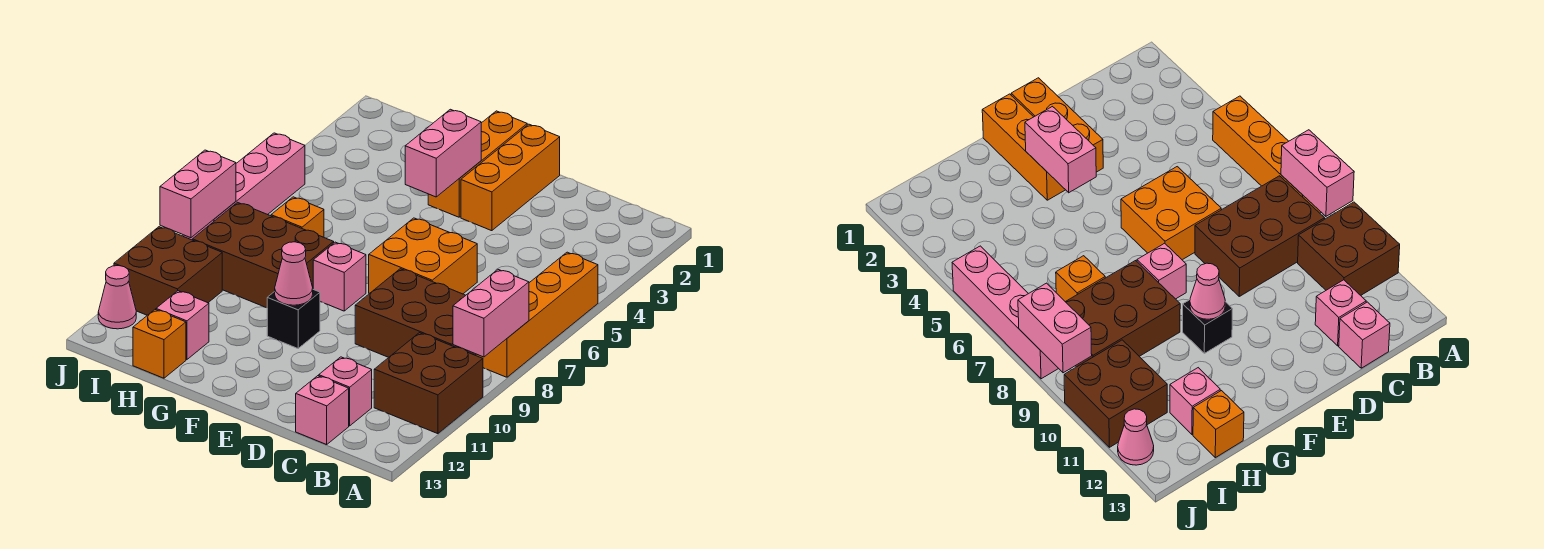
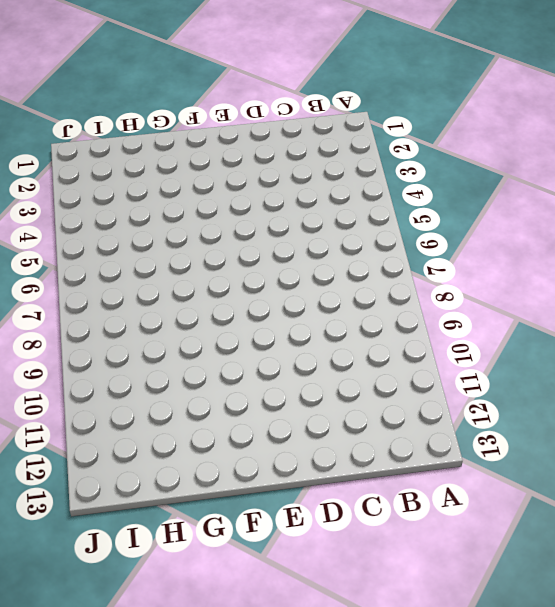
none -> orange 1x4 brick [476,252,598,377]
none -> brown 2x2 brick [374,333,483,434]
none -> brown 2x3 brick [355,269,476,357]

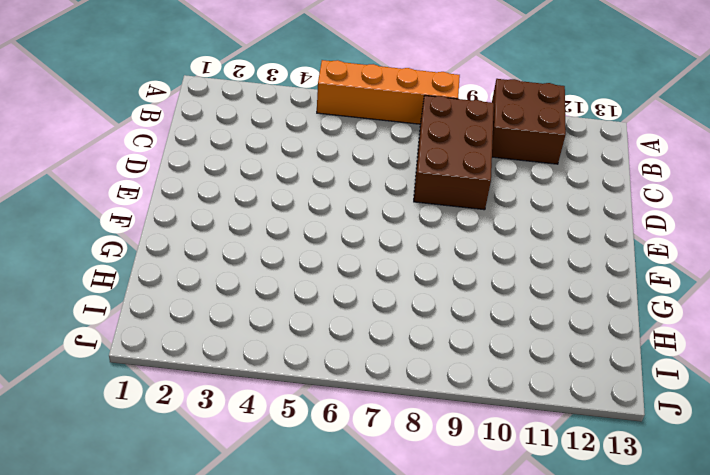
none -> pink 1x1 brick [319,357,372,426]
none -> pink 1x1 brick [296,376,349,445]
none -> orange 2x2 brick [369,218,477,294]

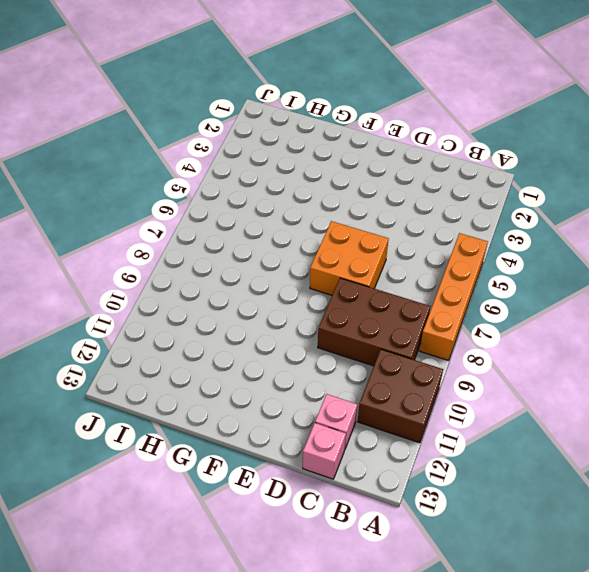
none -> orange 1x3 brick [461,124,560,231]
none -> orange 1x3 brick [428,111,527,217]
none -> pink 1x1 brick [313,242,366,311]

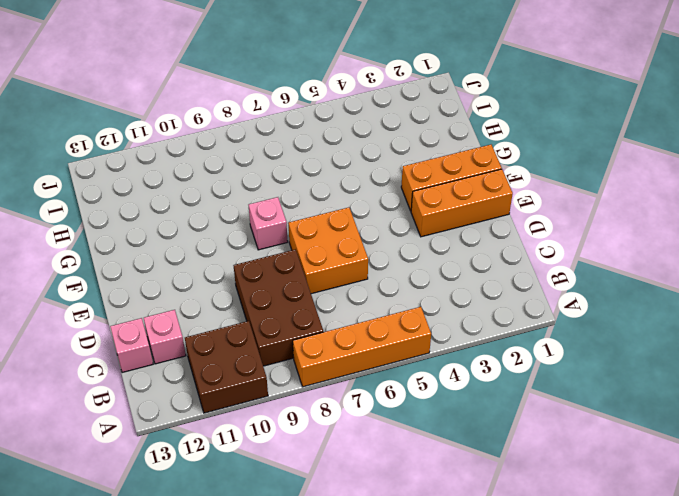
none -> black 1x1 brick [267,290,320,348]
none -> brown 2x3 brick [193,202,334,308]
none -> orange 1x1 brick [271,197,324,237]

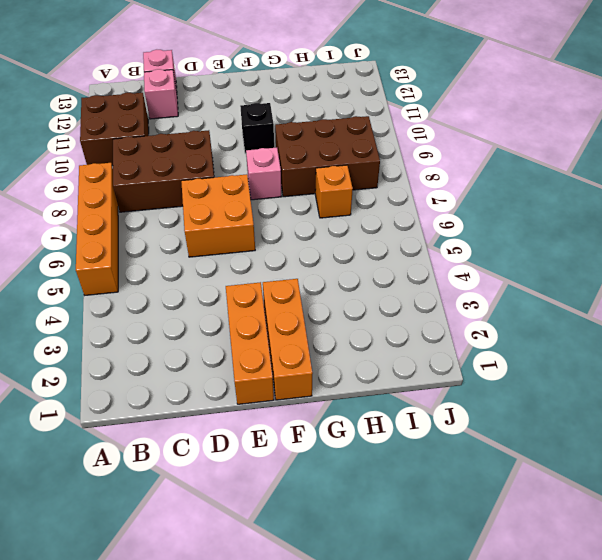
none -> pink 1x1 brick [156,291,209,360]
none -> orange 1x1 brick [133,310,186,378]
none -> brown 2x2 brick [114,227,222,315]

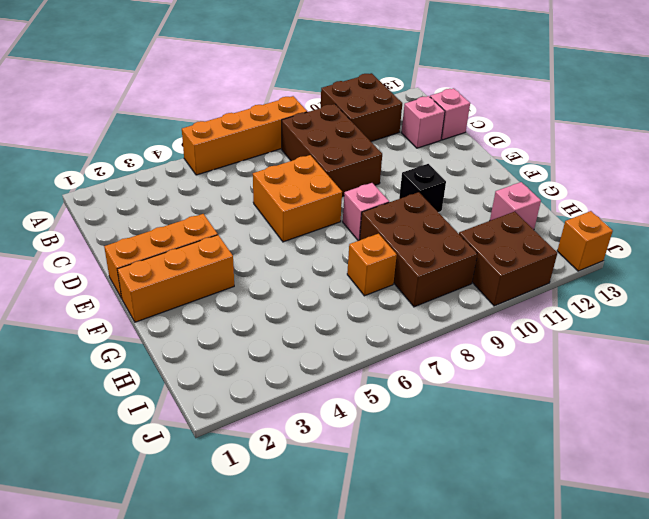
orange 1x1 brick [557,211,613,271] -> orange 1x1 brick moved to [133,310,186,378]
none -> pink 1x4 brick [183,133,305,240]
none -> pink 1x1 cone [98,266,136,329]
none -> pink 1x2 brick [453,270,529,357]

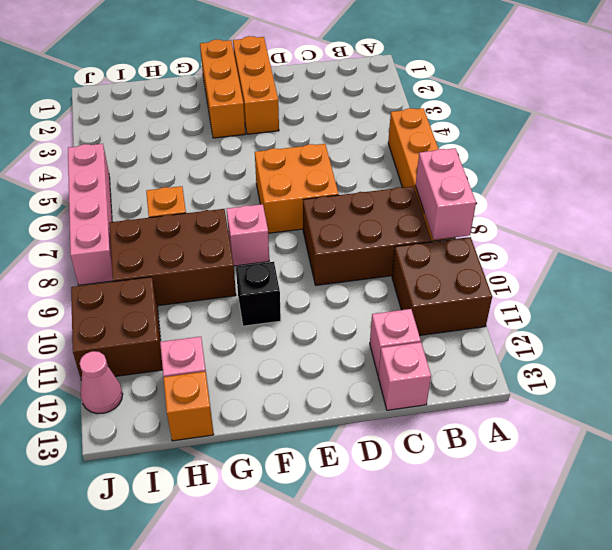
none -> pink 1x2 brick [405,109,481,197]
none -> pink 1x1 cone [275,242,313,305]
none -> pink 1x2 brick [160,150,236,238]

